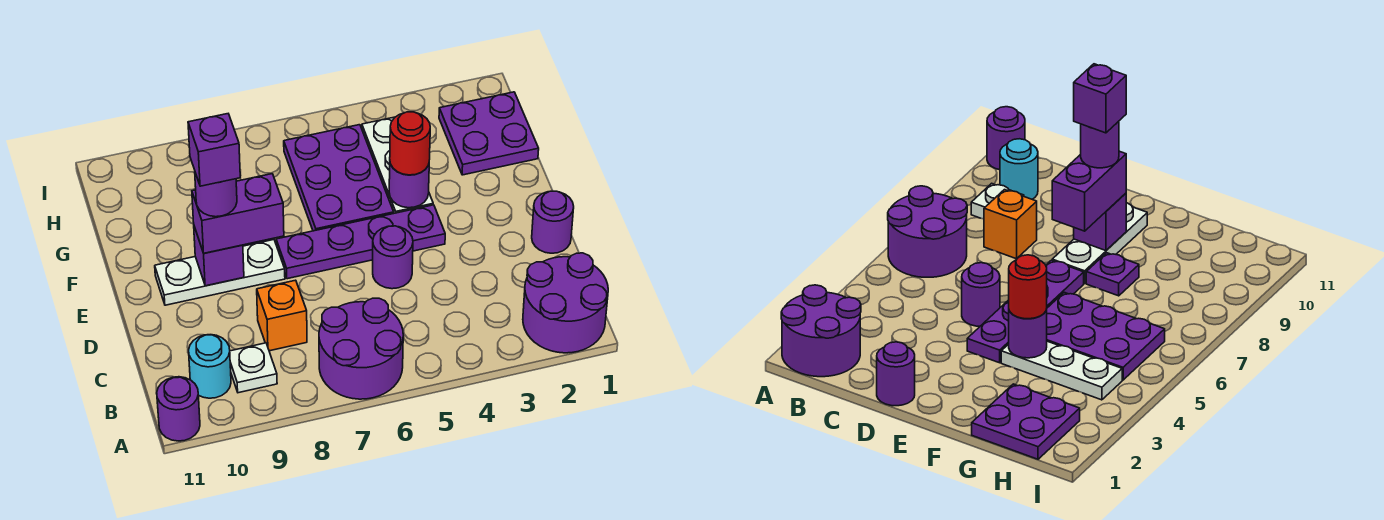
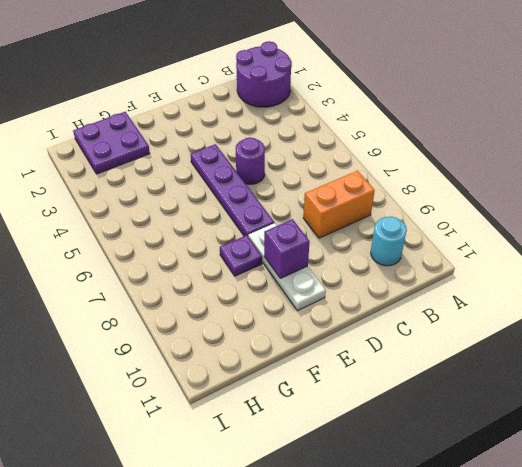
orange 1x2 brick [303,171,375,238] -> orange 1x1 brick [257,280,307,351]
none -> purple 2x2 round brick [319,298,403,399]
none -> purple 1x1 round brick [157,377,200,441]
none -> white 1x1 plate [230,343,277,393]

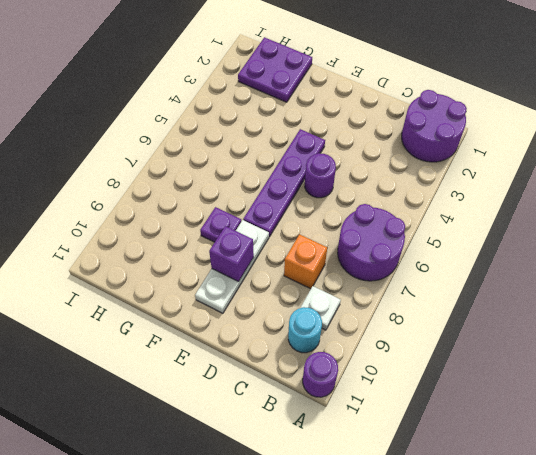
none -> purple 1x1 round brick [532,191,574,253]
none -> white 1x3 plate [362,117,433,213]
none -> purple 2x3 plate [284,125,394,231]

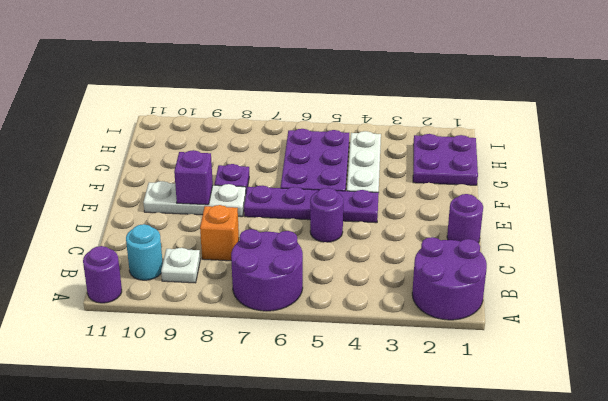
none -> purple 1x1 round brick [389,164,429,208]
none -> purple 1x2 brick [192,174,284,253]
none -> red 1x1 round brick [390,112,430,175]

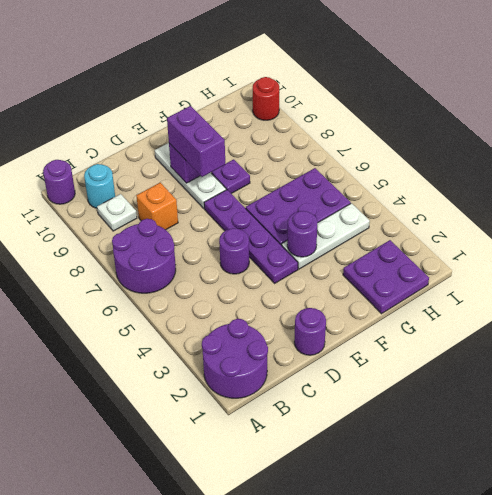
red 1x1 round brick [253,77,279,120] -> red 1x1 round brick moved to [390,112,430,175]
none -> purple 1x1 round brick [195,173,237,217]
none -> purple 1x1 brick [188,114,240,186]

